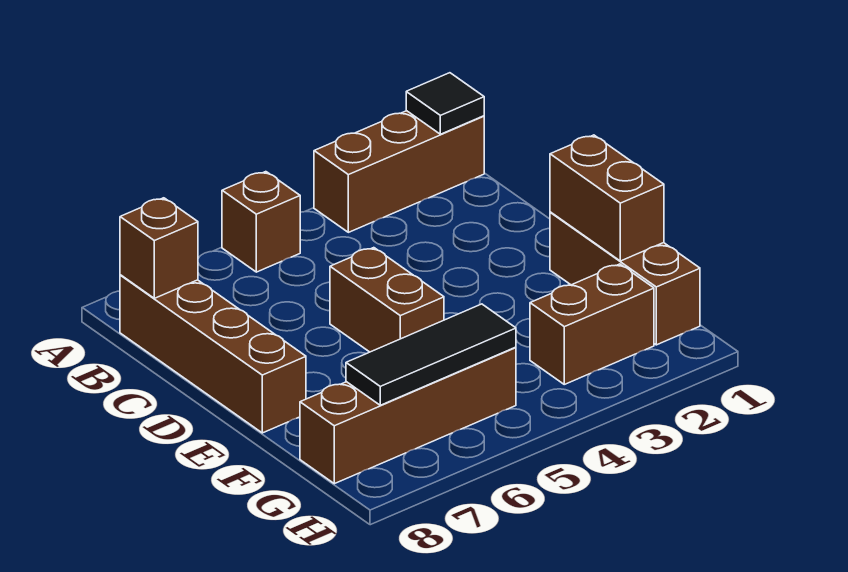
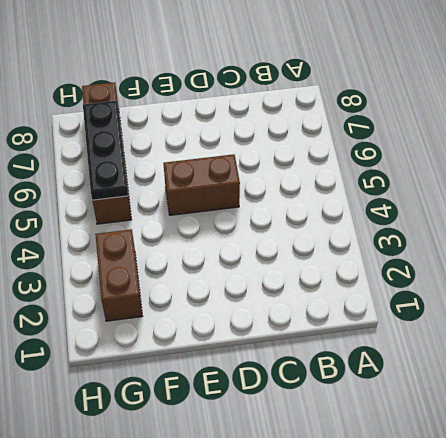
black 1x3 plate [83,101,128,200] -> black 1x3 tile [346,304,516,405]
none -> brown 1x3 brick [314,111,484,232]
none -> brown 1x1 brick [222,172,300,272]

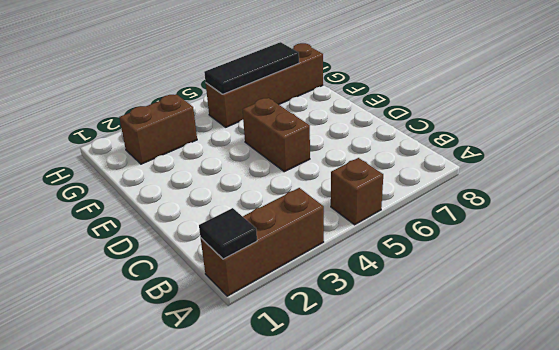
none -> brown 1x4 brick [120,275,306,433]
none -> brown 1x3 brick [550,212,700,345]

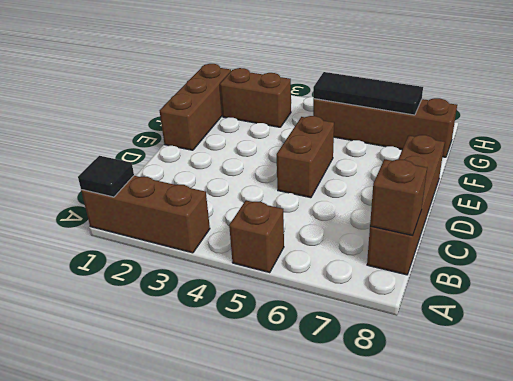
none -> brown 1x2 brick [550,135,664,261]

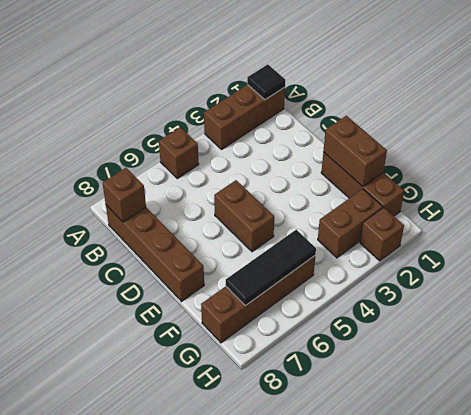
brown 1x1 brick [360,208,404,261] -> none

